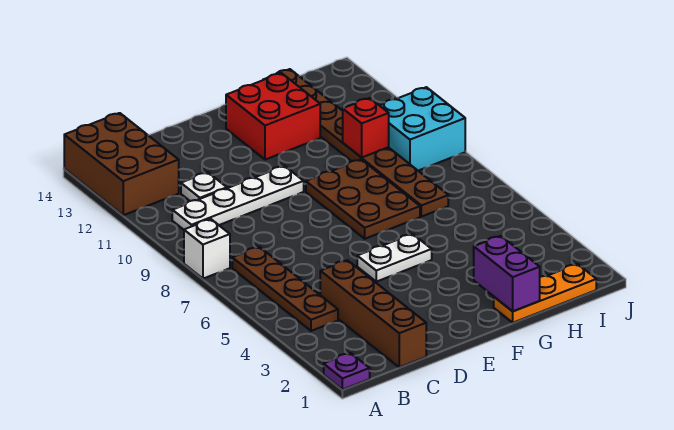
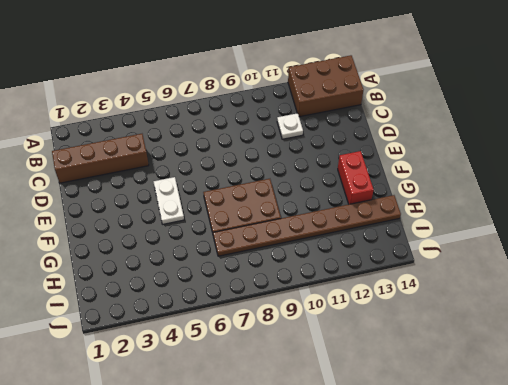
red 1x2 brick [338,151,374,204] -> red 2x2 brick [226,73,320,160]
none -> purple 1x1 plate [324,353,370,390]
none -> white 1x1 brick [184,219,230,279]
none -> brown 1x4 plate [232,247,338,331]

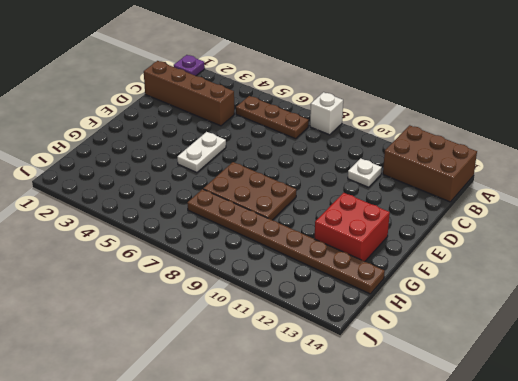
brown 1x3 plate [236,96,309,139] -> brown 1x4 plate [232,247,338,331]
none -> white 1x4 plate [172,166,304,230]
none -> orange 1x3 plate [494,264,596,323]
none -> cyan 2x2 brick [380,87,465,171]

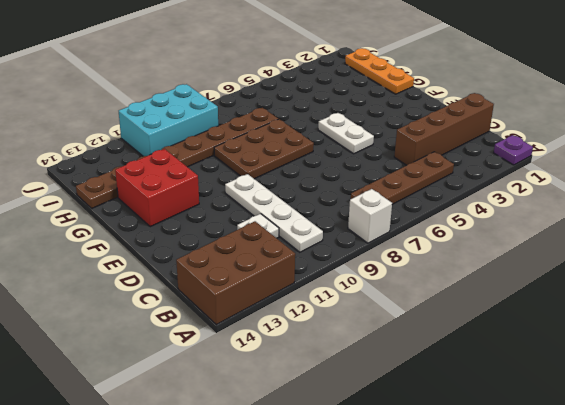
cyan 2x3 brick [119,84,218,156] -> cyan 2x2 brick [380,87,465,171]
none -> purple 1x2 brick [474,236,540,311]
none -> red 1x1 brick [343,98,389,158]

